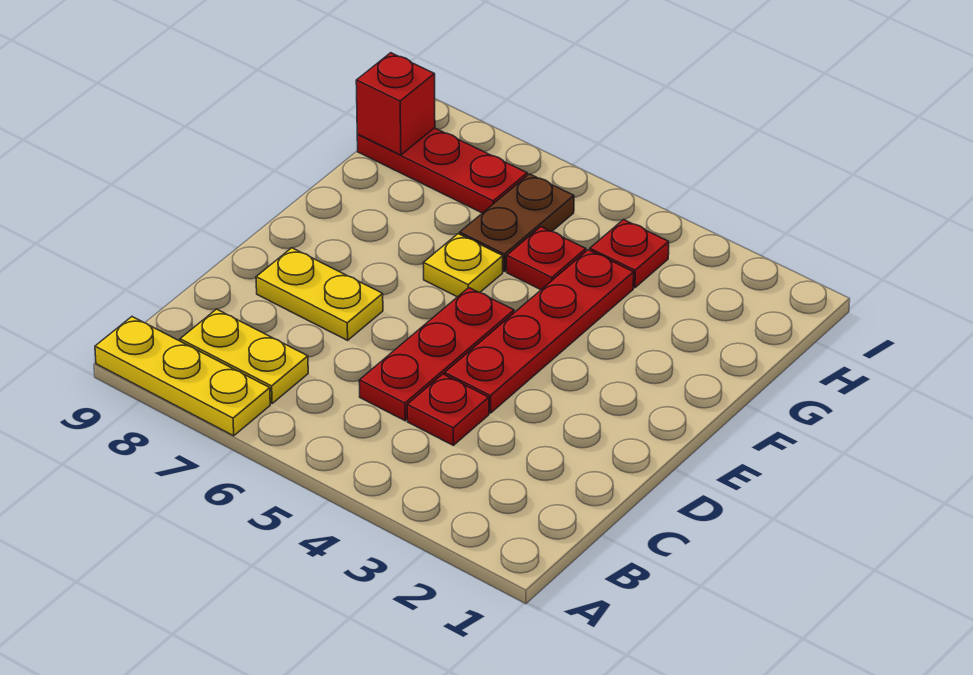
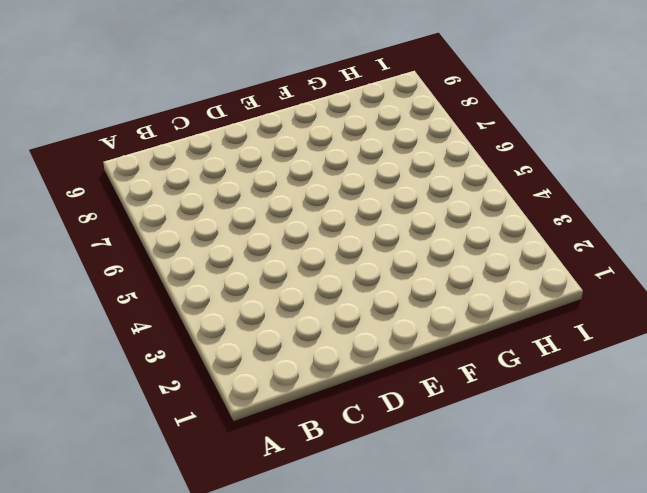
none -> yellow 1x3 plate [95,317,270,436]
none -> yellow 1x2 plate [180,309,308,403]
none -> red 1x1 plate [407,374,489,445]

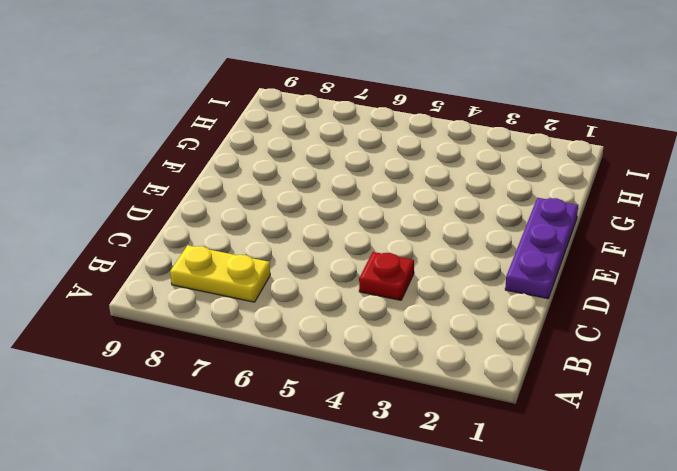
purple 1x3 plate [505,198,578,299] -> none
none -> yellow 1x3 plate [95,317,270,436]
none -> red 1x3 plate [359,288,514,421]
none -> red 1x4 plate [445,250,634,413]

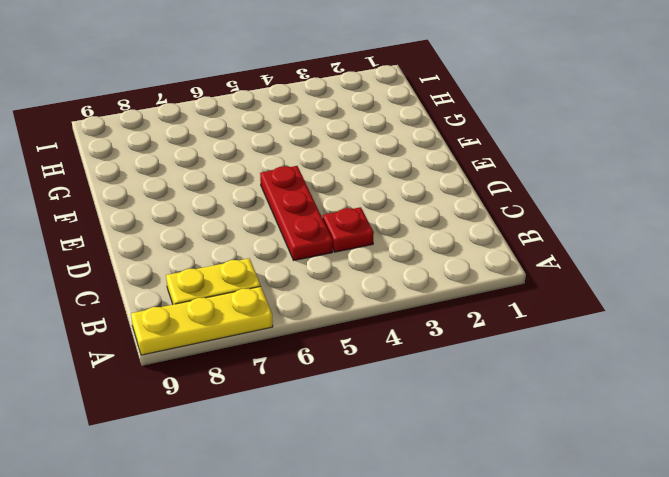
none -> red 1x4 plate [445,250,634,413]
none -> yellow 1x2 plate [256,248,383,340]
none -> yellow 1x1 plate [423,234,503,297]

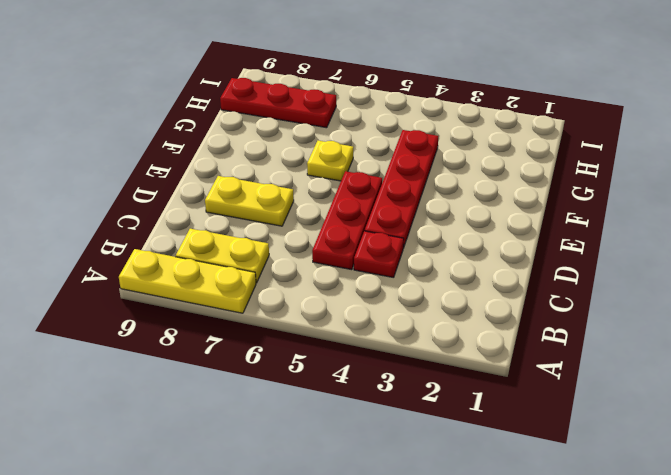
none -> red 1x1 plate [507,227,586,290]
none -> brown 1x2 plate [460,174,574,272]
none -> red 1x1 plate [590,220,669,288]

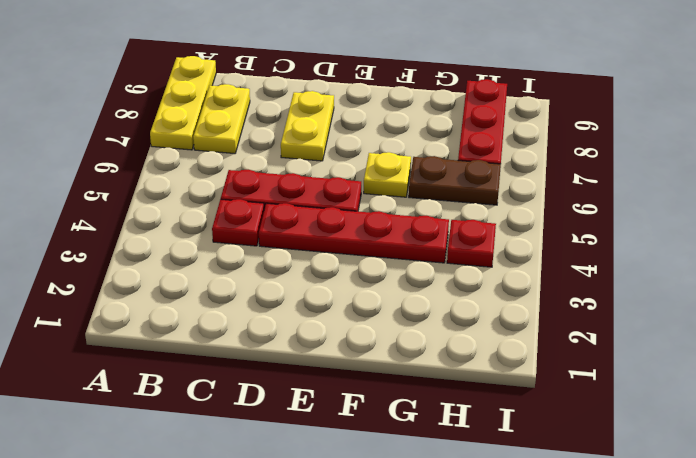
none -> red 1x1 plate [507,227,586,290]
none -> red 1x1 brick [356,53,435,155]

